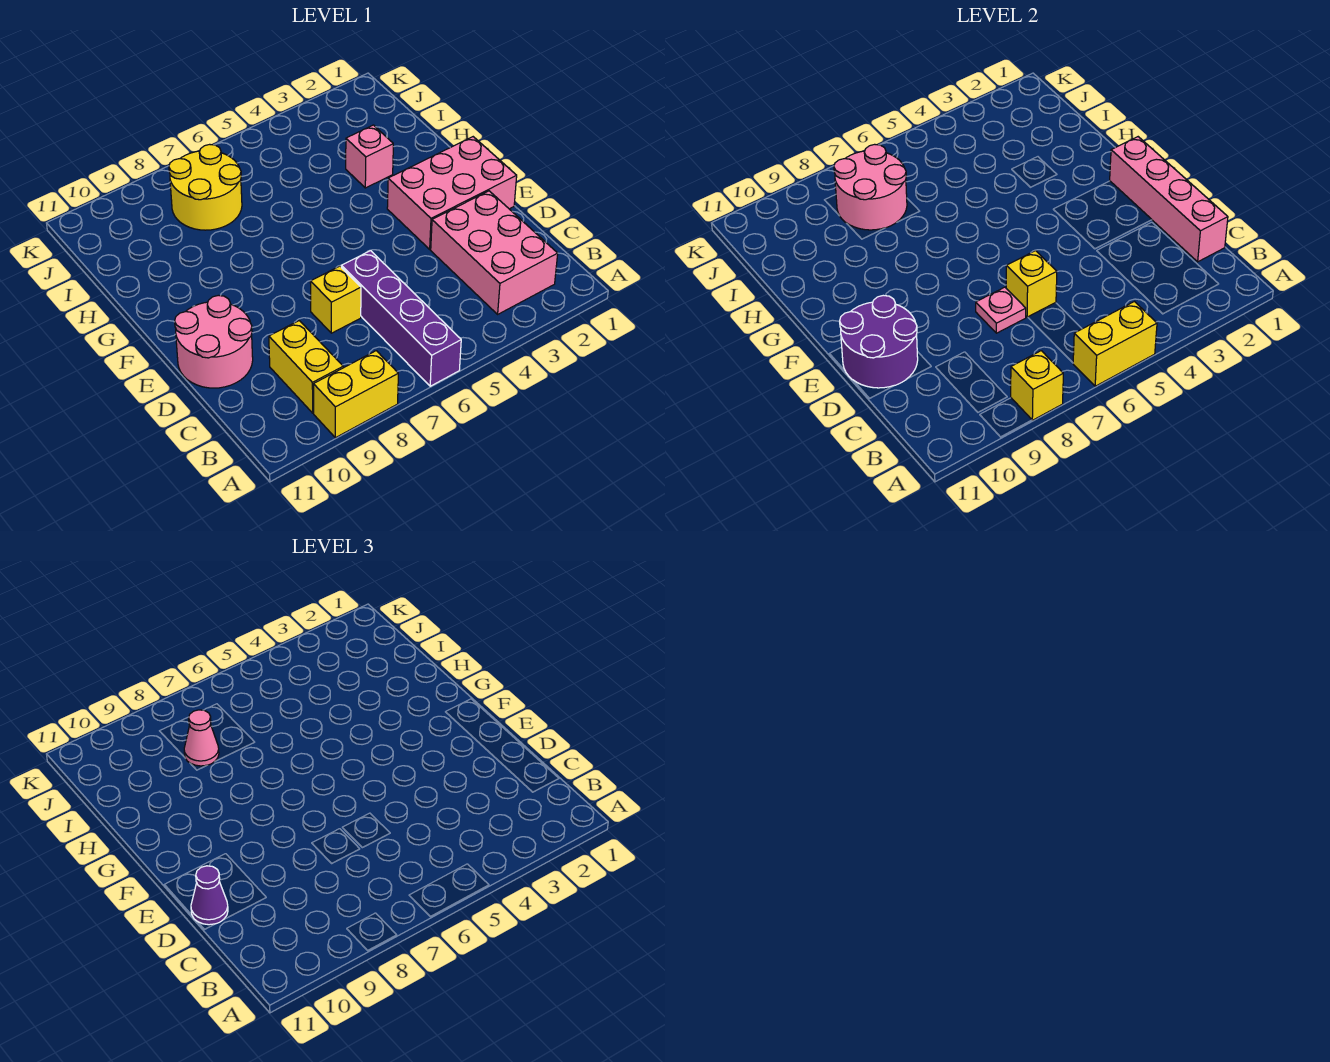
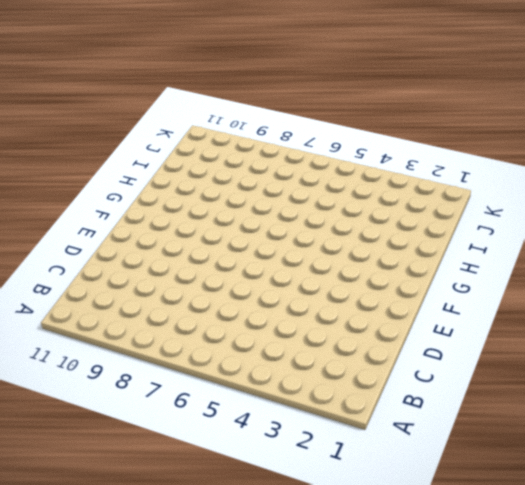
none -> purple 1x4 brick [341,251,461,386]
none -> yellow 1x2 brick [314,351,398,438]
none -> pink 2x3 brick [431,191,558,314]

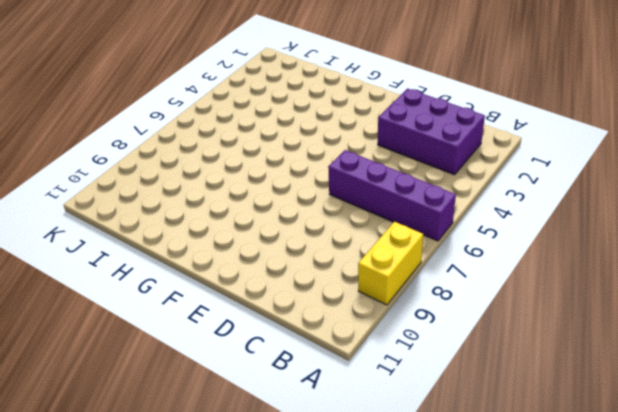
purple 2x3 brick [378,89,485,175] -> pink 2x3 brick [431,191,558,314]
none -> yellow 1x2 brick [269,321,343,413]
none -> yellow 1x1 brick [310,266,361,333]
none -> pink 2x2 round brick [175,295,253,388]

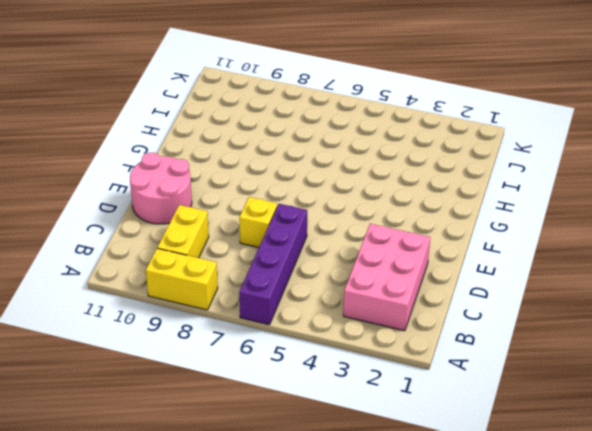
none -> pink 2x3 brick [387,137,517,249]
none -> pink 1x1 brick [346,125,393,188]
none -> yellow 2x2 round brick [169,144,242,230]

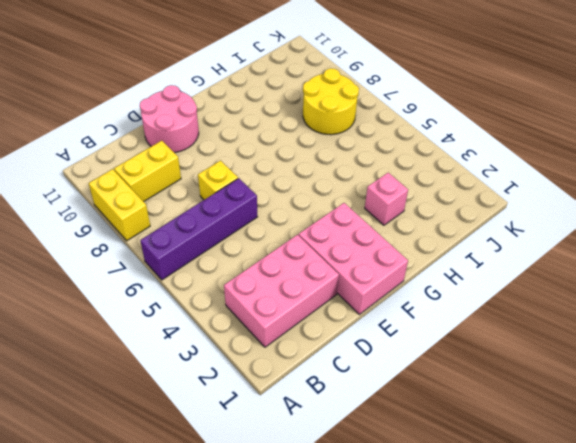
none -> yellow 1x2 brick [1073,302,1157,386]
none -> yellow 1x1 brick [1011,351,1063,420]
none -> pink 1x4 brick [1110,137,1228,262]

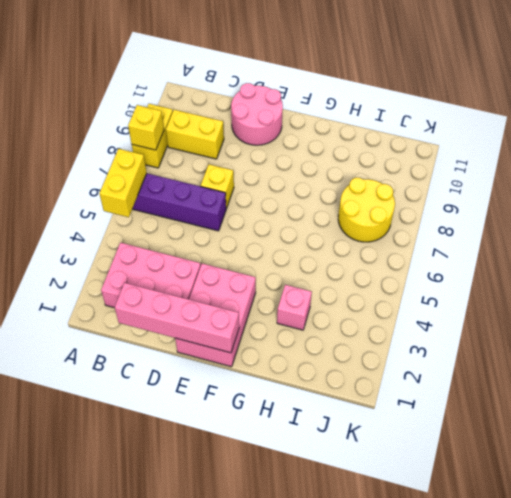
none -> yellow 1x1 brick [1006,251,1057,317]
none -> pink 1x1 plate [976,287,1026,333]
none -> purple 2x2 round brick [840,295,918,388]

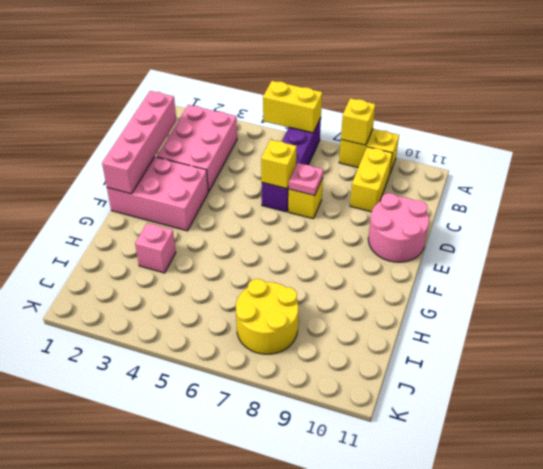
none -> purple 2x2 round brick [840,295,918,388]
none -> pink 2x2 round brick [834,144,907,230]
none -> purple 1x1 cone [191,866,228,925]

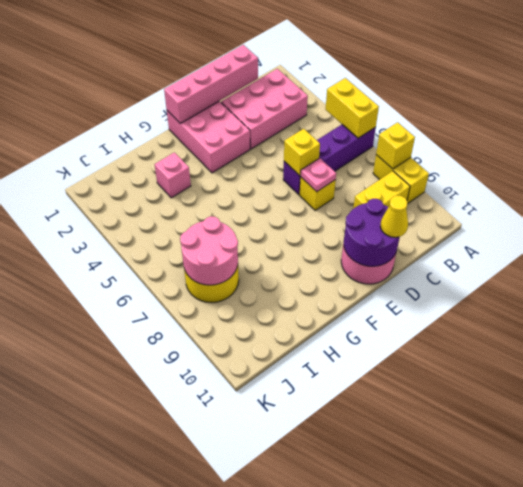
yellow 1x1 cone [380,195,408,237] -> purple 1x1 cone [191,866,228,925]
none -> pink 1x1 cone [184,710,219,766]

